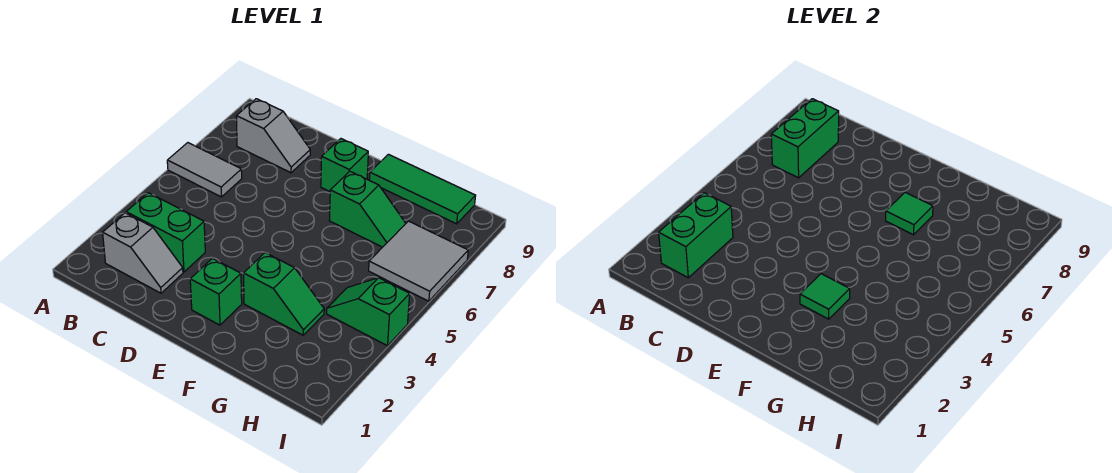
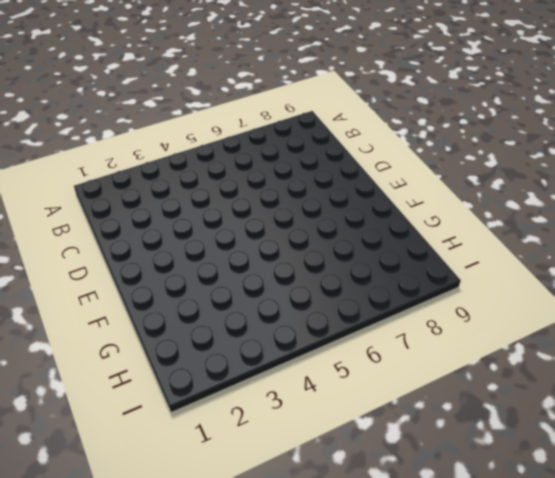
none -> grey 1x2 tile [167,143,242,197]
none -> grey 1x2 slope [103,213,183,293]
none -> green 1x2 brick [126,193,205,272]

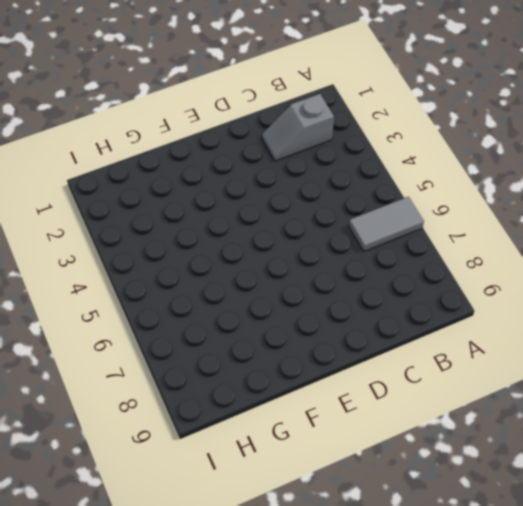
none -> green 1x2 brick [126,193,205,272]
none -> grey 1x2 slope [236,99,310,173]
none -> green 1x1 brick [190,258,242,325]

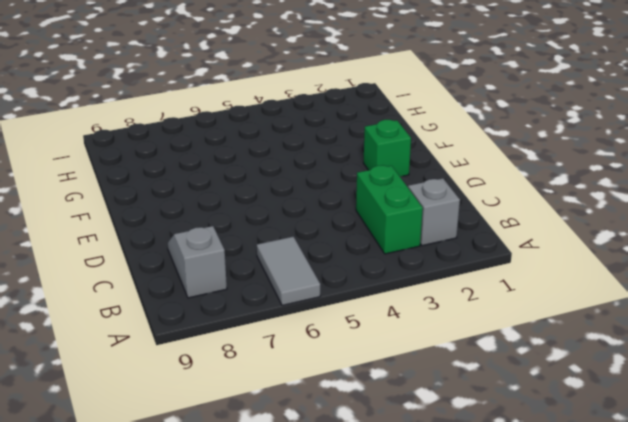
none -> green 1x1 brick [321,139,368,192]
none -> green 1x2 slope [244,253,324,335]
none -> green 1x2 slope [330,172,406,247]

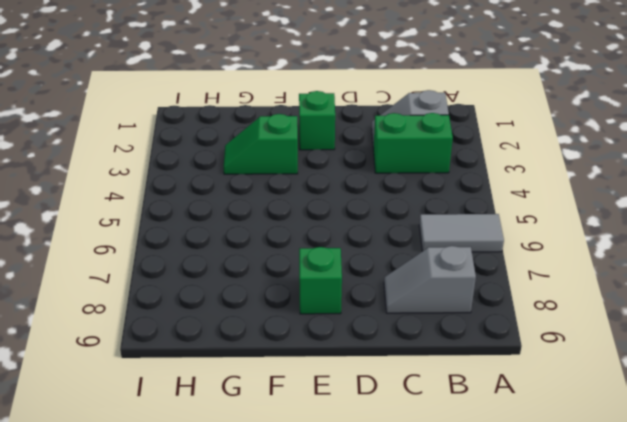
none -> green 1x2 slope [330,172,406,247]
none -> green 1x3 tile [369,154,476,224]
none -> green 1x2 slope [327,278,410,346]

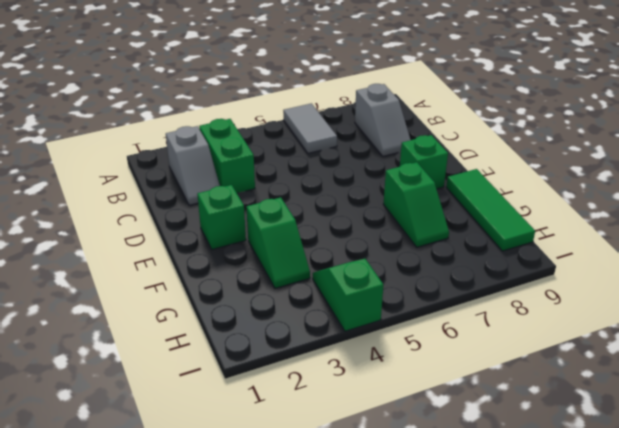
none -> grey 2x2 tile [369,221,468,301]
none -> green 1x2 brick [659,193,733,278]
none -> green 1x2 brick [771,99,839,178]

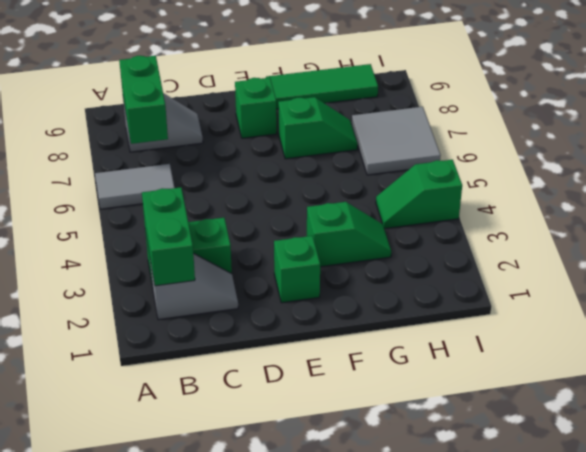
none -> green 1x1 tile [800,274,850,319]
none -> green 1x1 tile [886,192,933,235]

